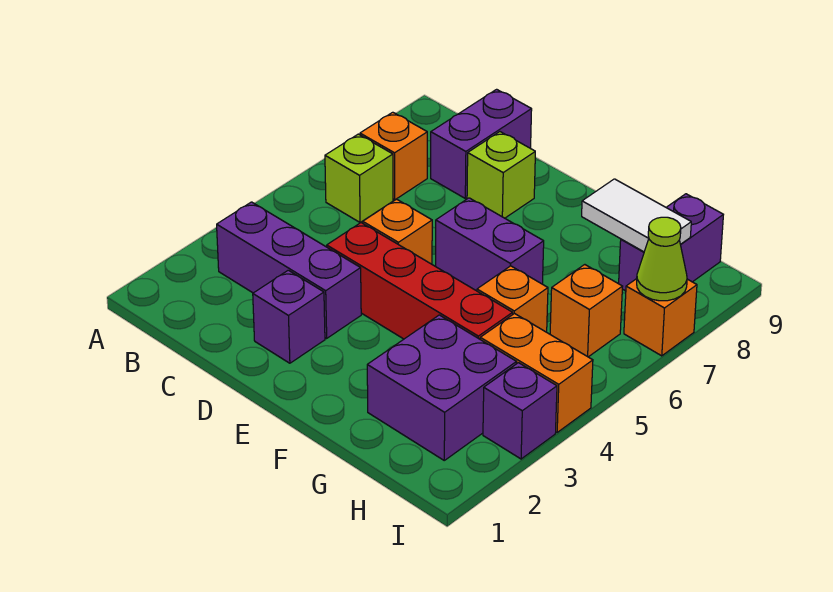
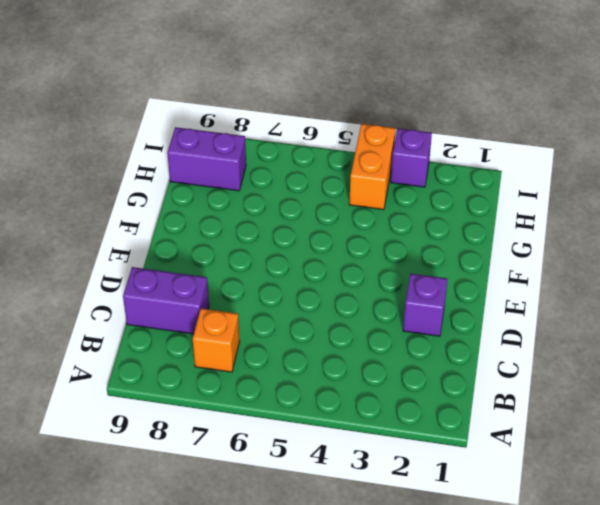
none -> purple 1x3 brick [217,202,361,338]
none -> lime 1x1 brick [325,134,393,223]
none -> red 1x4 brick [327,223,513,339]

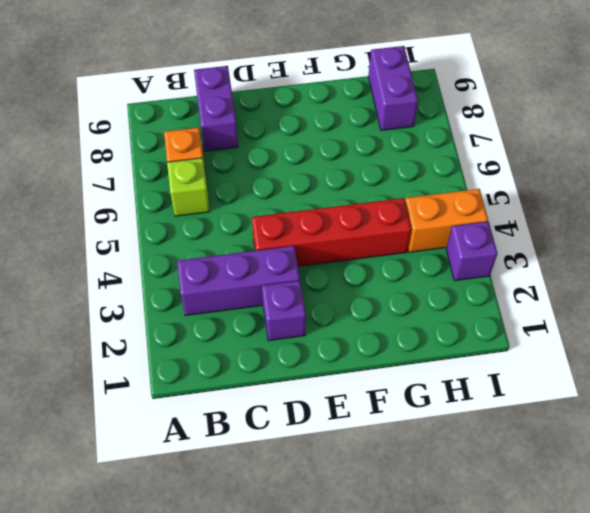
none -> orange 1x1 brick [363,199,432,264]
none -> lime 1x1 brick [467,132,535,218]
none -> purple 1x2 brick [436,198,544,291]

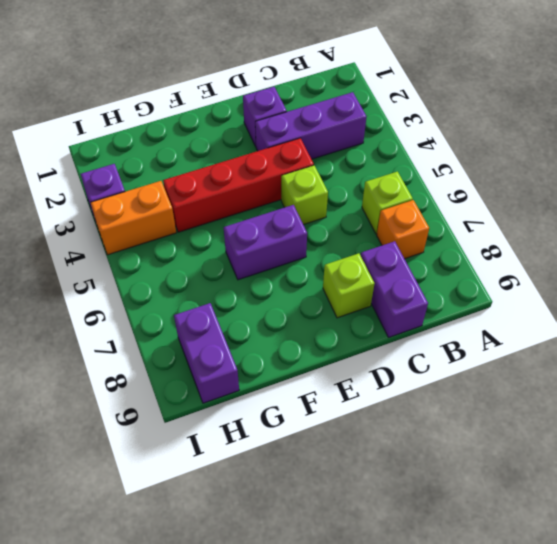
lime 1x1 brick [281,165,328,225] -> orange 1x1 brick [363,199,432,264]
none -> purple 2x2 brick [367,315,517,460]
none -> orange 1x1 brick [477,266,548,332]
none -> orange 1x1 brick [550,265,623,357]

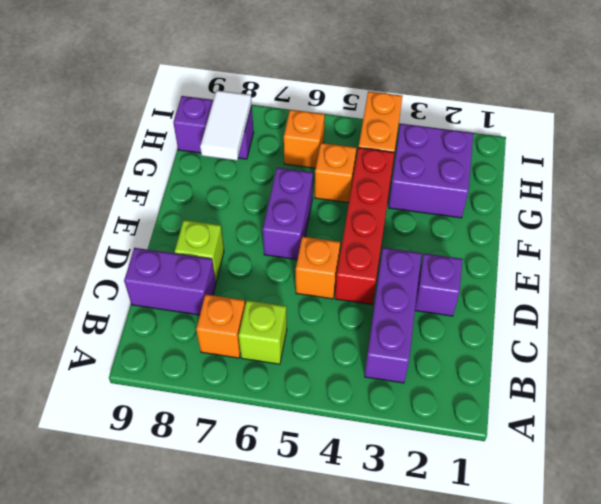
none -> purple 1x1 brick [483,363,557,459]
none -> orange 1x1 brick [624,279,697,356]
none -> lime 1x1 cone [637,217,687,301]

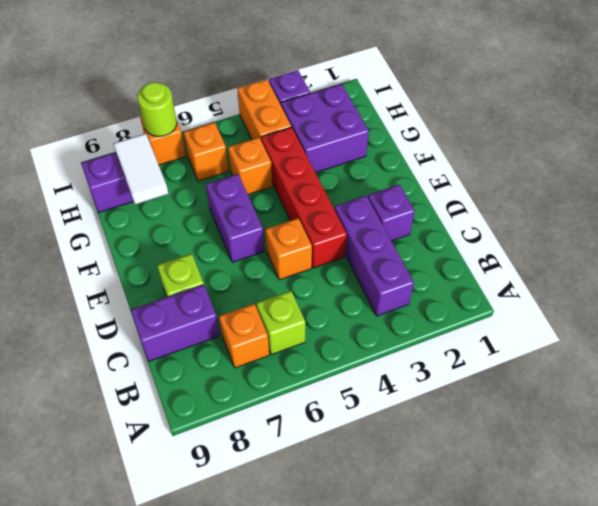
lime 1x1 round brick [137,82,177,136] -> lime 1x1 cone [637,217,687,301]

